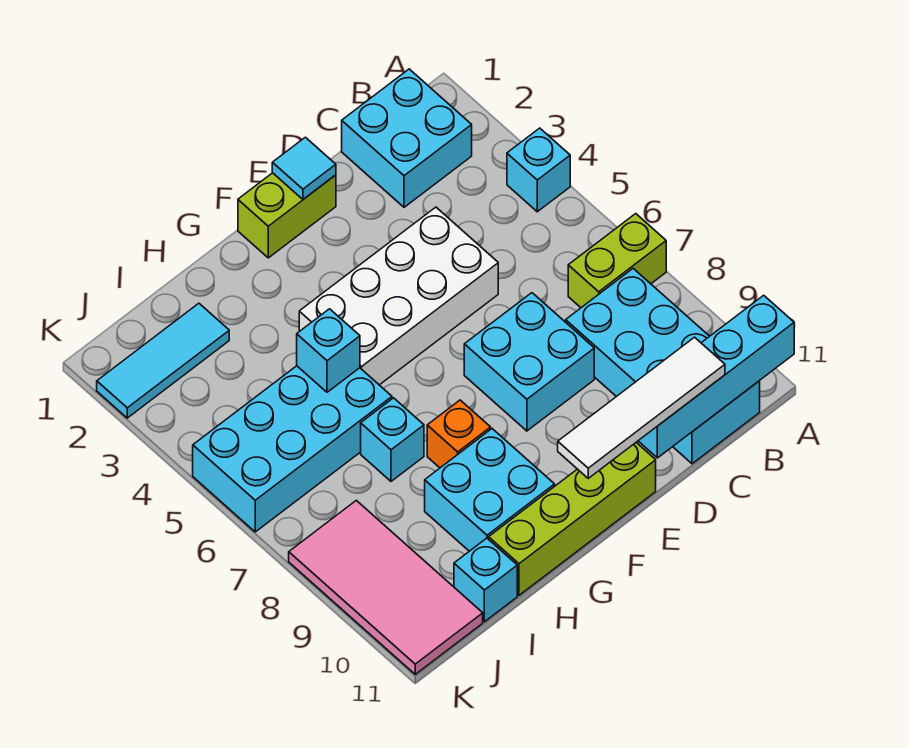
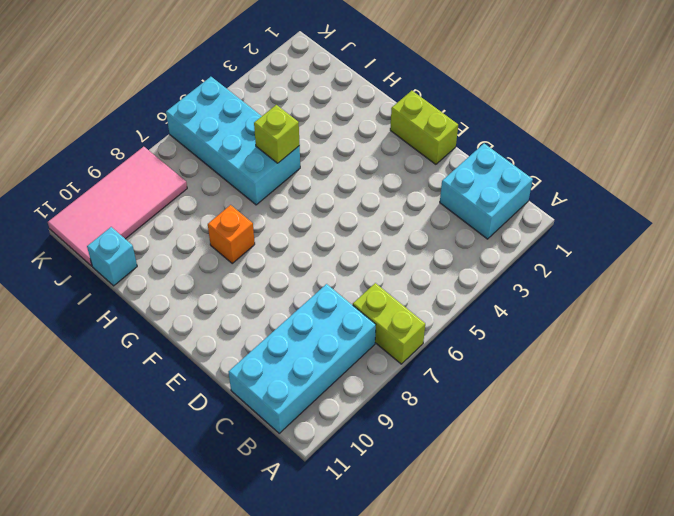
lime 1x1 brick [254,105,300,163] -> cyan 1x1 brick [297,309,360,392]
none -> cyan 1x1 brick [507,128,570,212]
none -> white 2x4 brick [299,207,498,385]
none -> cyan 2x2 brick [464,293,594,431]

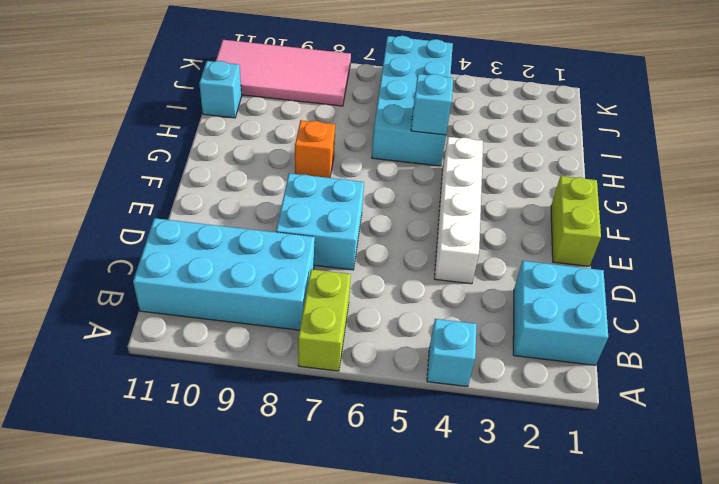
white 1x4 brick [434,137,483,284] -> white 2x4 brick [299,207,498,385]
none -> lime 1x4 brick [489,443,656,595]
none -> cyan 2x2 brick [425,429,555,551]
none -> cyan 1x1 brick [361,398,424,481]

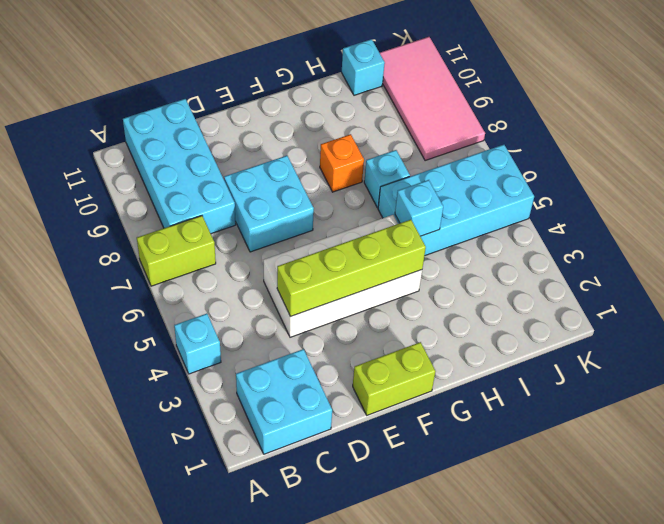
lime 1x4 brick [277,220,426,317] -> lime 1x4 brick moved to [489,443,656,595]
none -> cyan 2x2 brick [425,429,555,551]
none -> cyan 1x3 tile [97,303,229,418]
none -> cyan 1x4 brick [638,295,794,458]

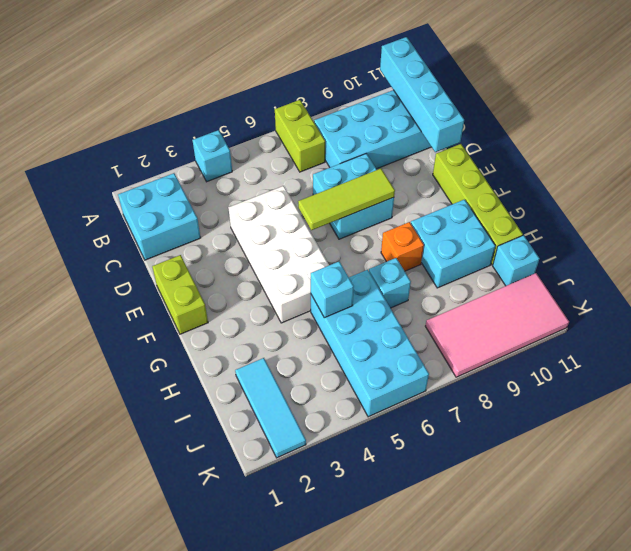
lime 1x3 tile [298,169,395,230] -> none
none -> cyan 1x1 tile [272,137,336,199]
none -> white 1x4 tile [558,337,725,478]

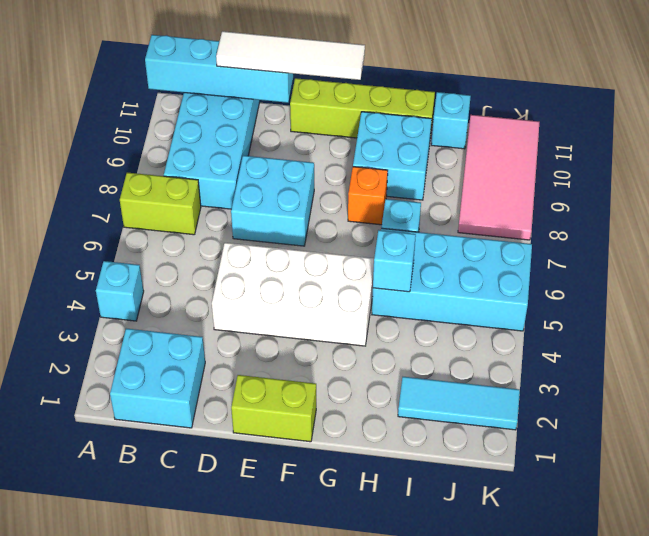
none -> cyan 1x1 tile [272,137,336,199]

